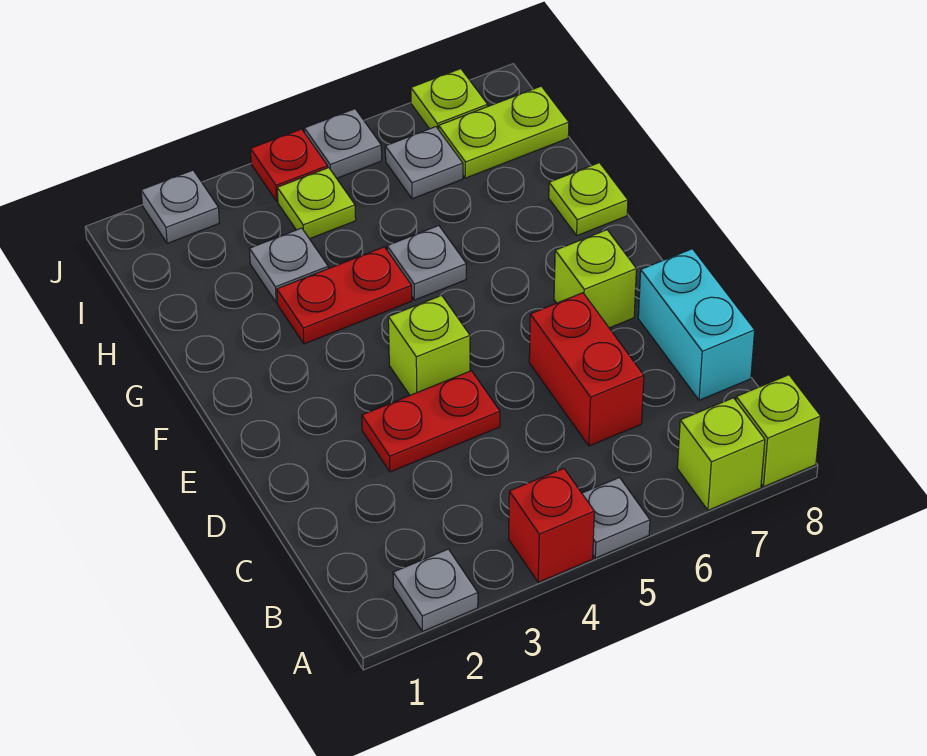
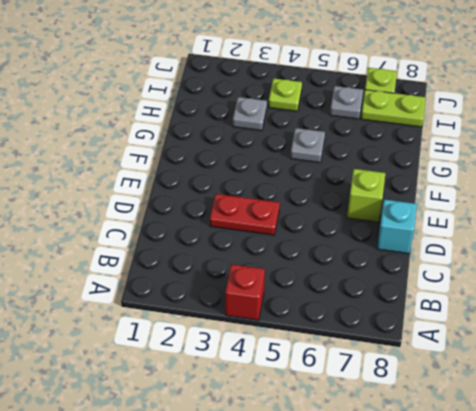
cyan 1x1 brick [377,199,417,254] -> cyan 1x2 brick [638,249,755,400]
none -> grey 1x1 plate [393,549,478,632]
none -> grey 1x1 plate [582,478,650,558]
none -> lime 1x1 brick [677,398,765,510]

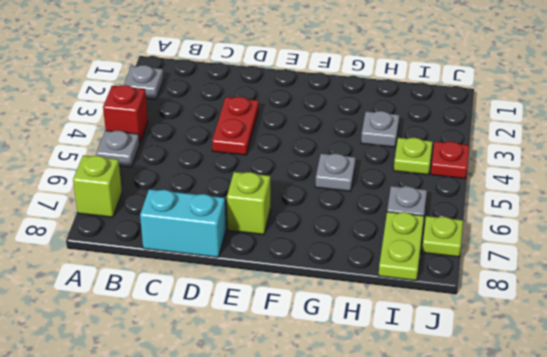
none -> lime 1x1 brick [736,375,821,487]
none -> red 1x2 brick [529,293,644,446]
none -> lime 1x1 brick [388,295,470,395]

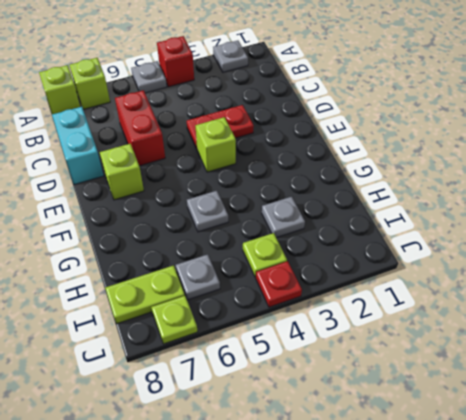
none -> red 1x2 plate [277,247,412,344]
none -> lime 1x1 plate [549,163,628,236]
none -> grey 1x1 plate [141,170,220,243]

